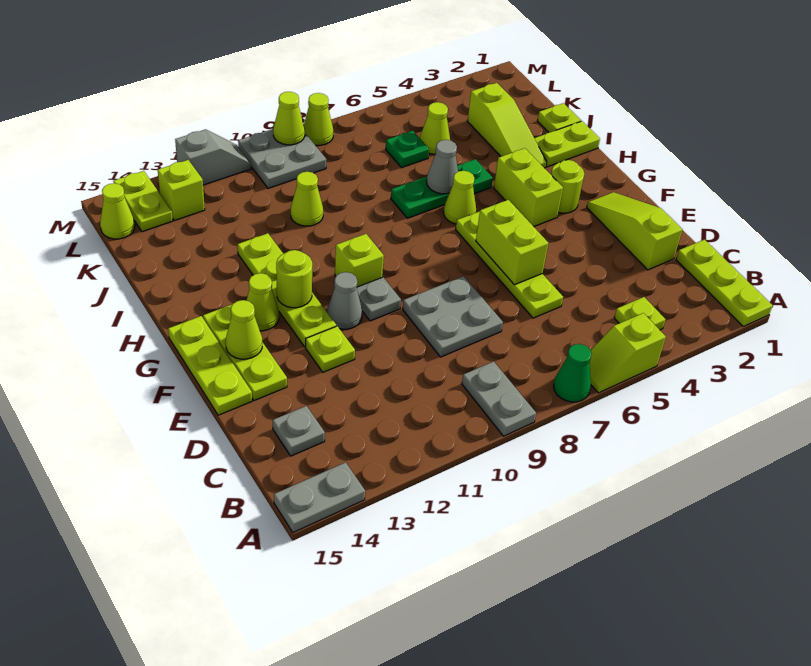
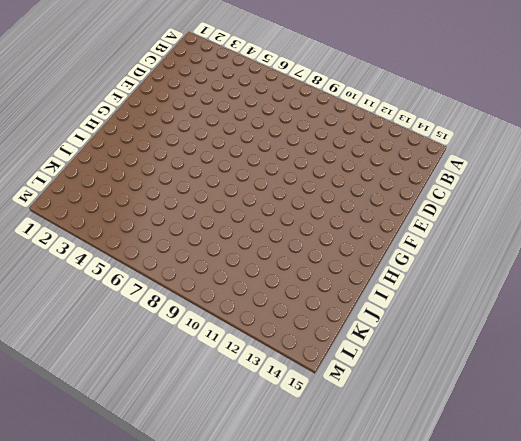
none -> lime 1x3 plate [676,240,773,326]
none -> lime 1x2 slope [589,313,666,393]
none -> green 1x1 cone [553,344,592,402]
none -> grey 1x2 plate [462,361,536,436]

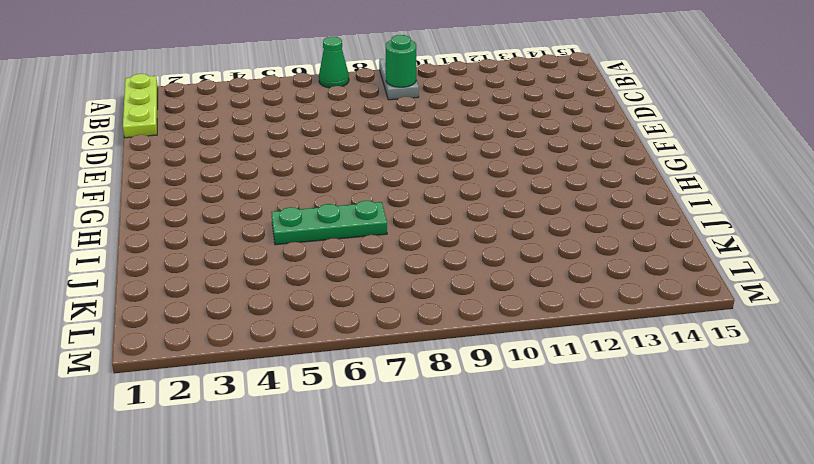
green 1x1 round brick [386,35,416,87] -> none
none -> lime 1x2 slope [589,313,666,393]
none -> grey 1x2 plate [274,462,365,532]
none -> lime 1x1 plate [614,297,665,330]
none -> grey 1x1 plate [273,406,325,456]

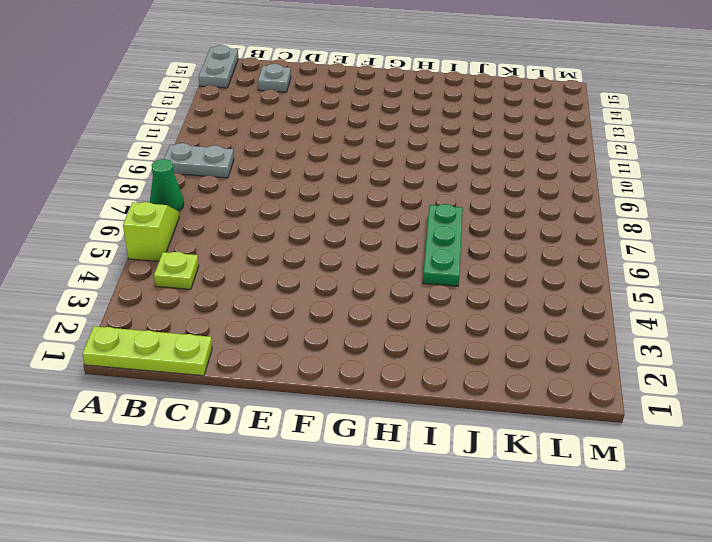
none -> lime 1x3 slope [587,192,682,270]
none -> lime 1x4 plate [456,211,563,318]
none -> grey 2x2 plate [403,276,503,357]
none -> lime 1x1 plate [306,326,355,372]

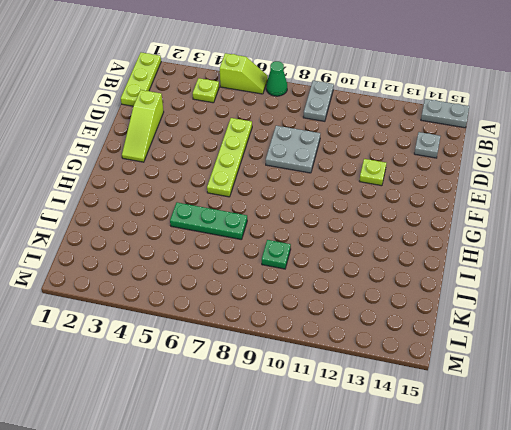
green 1x1 plate [262,240,291,269] -> green 1x1 plate moved to [386,131,429,168]
none -> lime 1x3 plate [203,304,287,401]
none -> lime 1x3 plate [168,316,252,415]
none -> grey 1x1 plate [357,277,401,321]
none -> grey 1x1 cone [327,272,362,329]

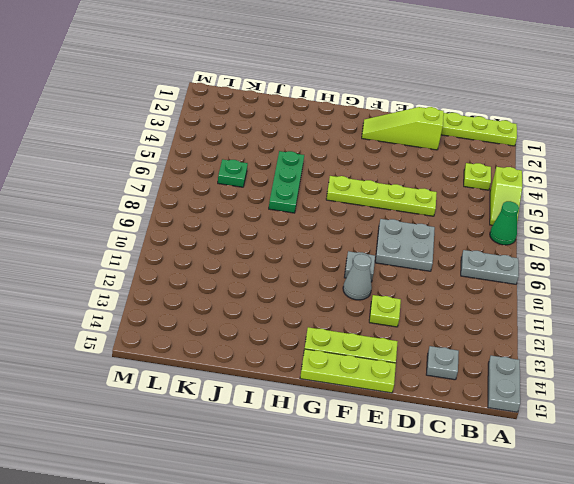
none -> lime 1x4 plate [237,233,336,347]
none -> lime 1x1 round brick [551,160,584,213]
none -> lime 1x2 brick [494,148,563,227]
none -> lime 1x1 brick [335,234,384,287]

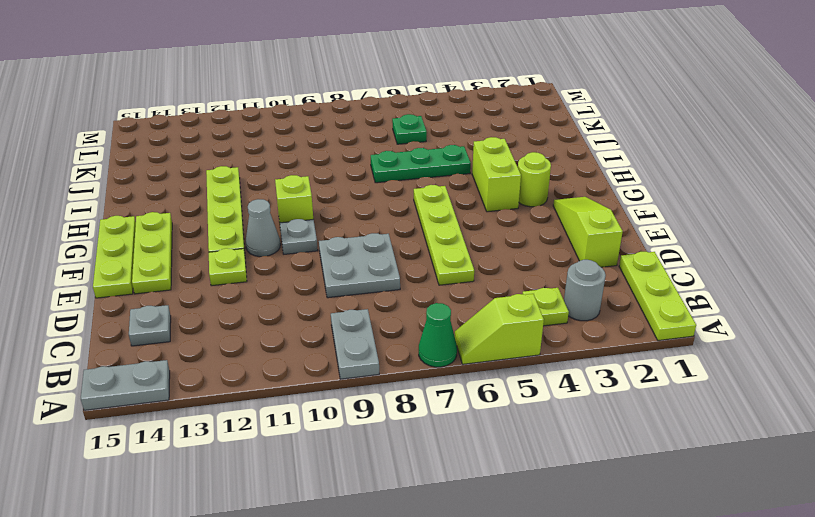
grey 1x1 round brick [564,260,606,321] -> none
none -> lime 1x1 cone [246,273,279,331]
none -> lime 1x1 cone [444,171,476,224]
none -> lime 1x2 plate [534,121,600,167]
none -> lime 1x3 slope [467,83,547,168]

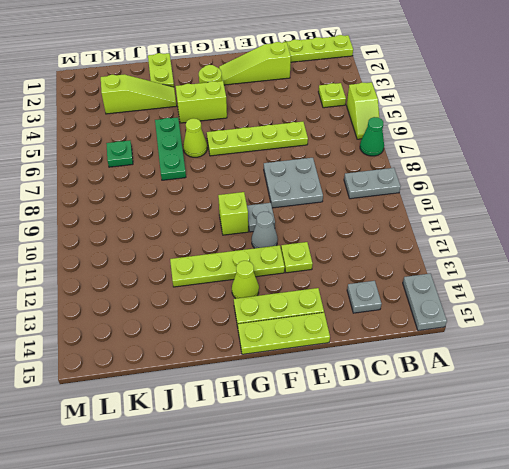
none -> lime 1x1 plate [538,103,581,132]
none -> lime 1x1 cone [291,172,323,226]
none -> lime 1x1 cone [420,102,450,154]
none -> grey 2x2 plate [238,129,326,188]

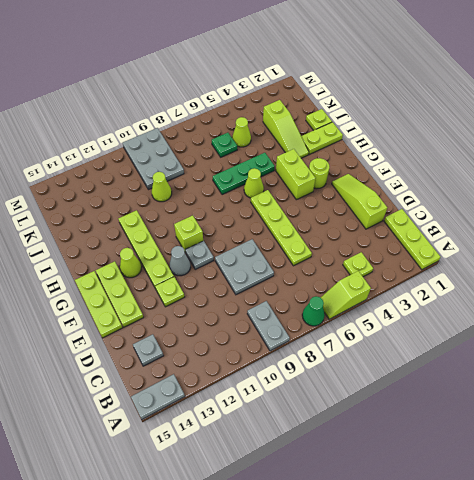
grey 2x3 plate [123,128,184,190] -> grey 2x2 plate [238,129,326,188]
none -> lime 1x1 brick [158,160,205,221]
none -> lime 1x2 plate [113,171,173,232]
none -> lime 1x1 cone [100,183,135,239]
none -> lime 1x1 cone [304,93,333,145]

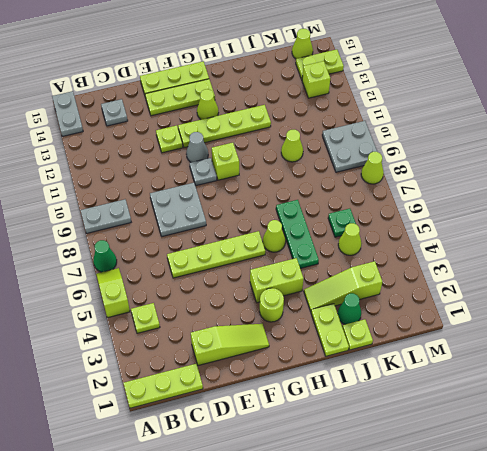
green 1x1 cone [338,293,361,324] -> none
none -> grey 1x2 slope [175,129,251,185]
none -> lime 1x2 brick [476,200,548,285]
none -> lime 1x1 cone [226,300,262,359]
none -> lime 1x1 round brick [276,250,312,308]

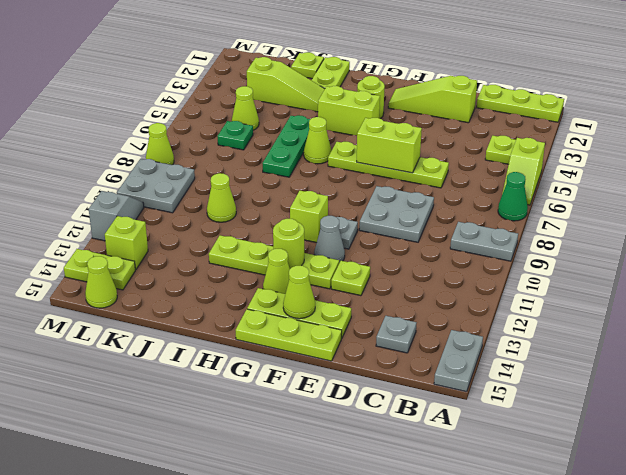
none -> grey 1x1 cone [427,140,458,194]
none -> lime 1x1 cone [273,92,305,145]

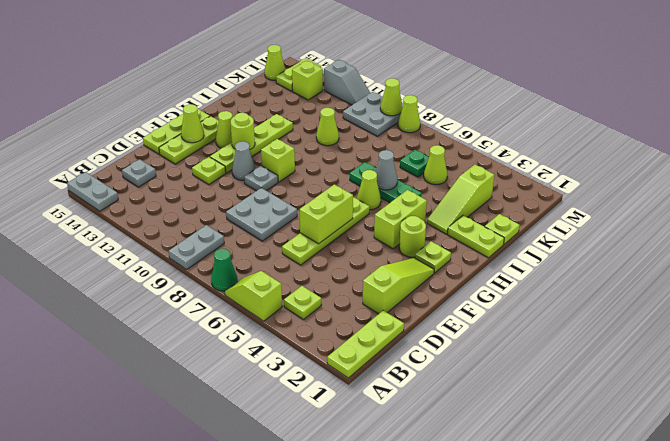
lime 1x1 plate [415,241,451,273] -> none

